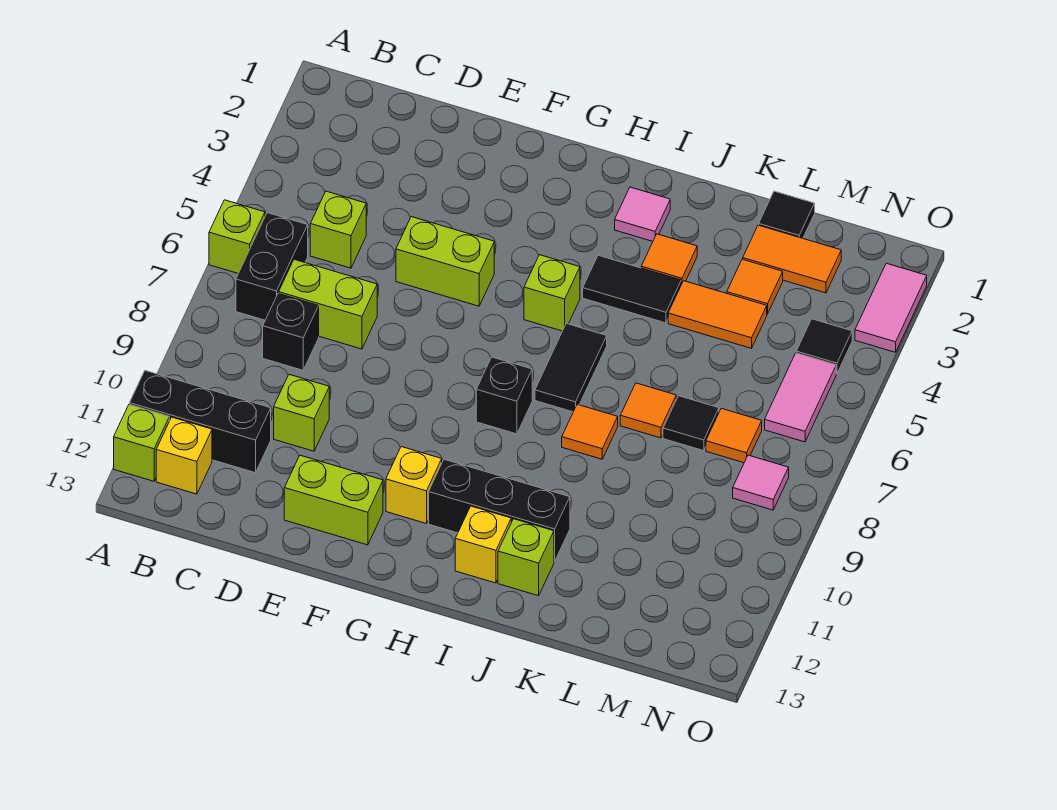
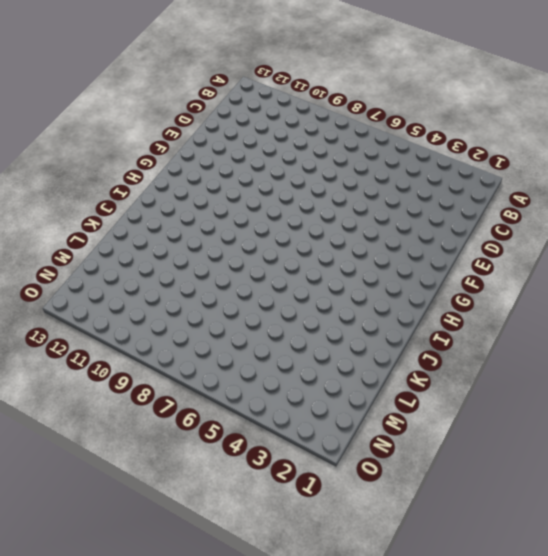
none -> lime 1x1 brick [209,200,265,274]
none -> black 1x3 brick [130,371,271,473]
none -> lime 1x1 brick [114,404,169,481]
none -> black 1x2 brick [236,213,308,320]

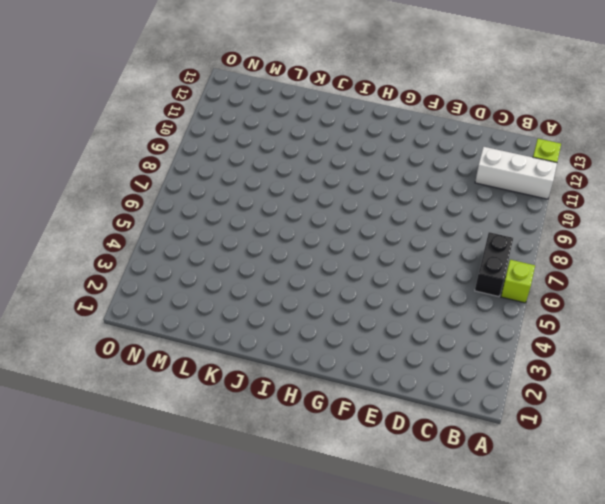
white 1x3 brick [475,147,557,199] -> black 1x3 brick [130,371,271,473]
none -> yellow 1x1 brick [156,417,212,494]
none -> lime 1x1 brick [310,191,366,268]
none -> lime 1x2 brick [279,259,377,349]
none -> black 1x1 brick [263,293,319,370]

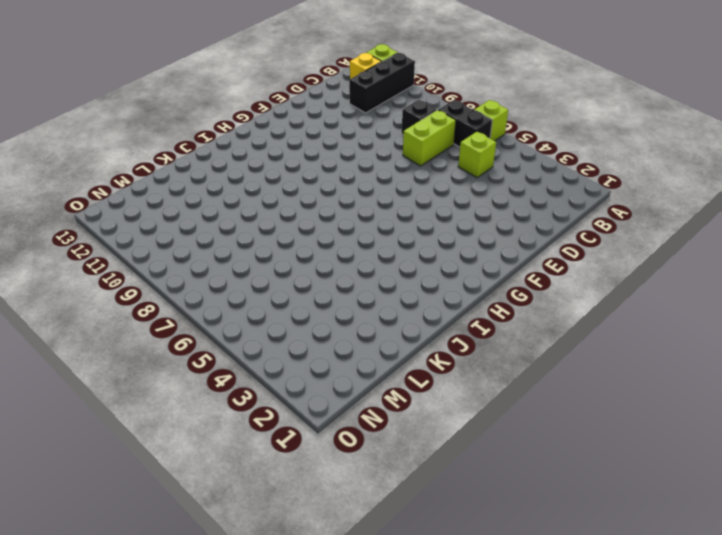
none -> lime 1x1 brick [274,374,329,451]
none -> lime 1x2 brick [396,217,494,306]
none -> lime 1x2 brick [284,455,383,545]
none -> yellow 1x1 brick [386,447,442,523]

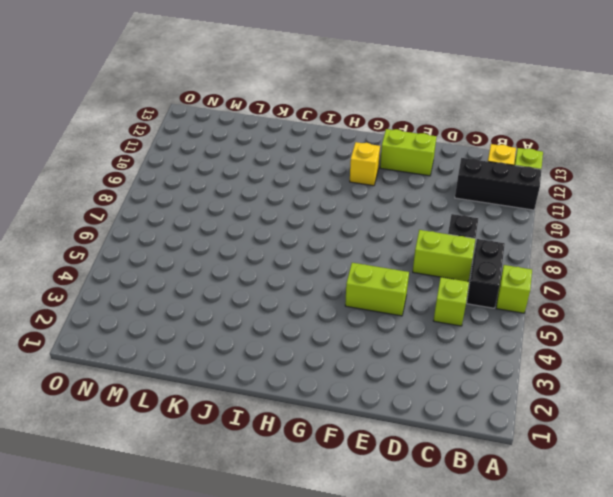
none -> lime 1x1 brick [274,374,329,451]
none -> lime 1x1 brick [524,255,580,331]
none -> black 1x1 brick [476,357,532,434]
none -> black 1x3 brick [429,459,570,562]

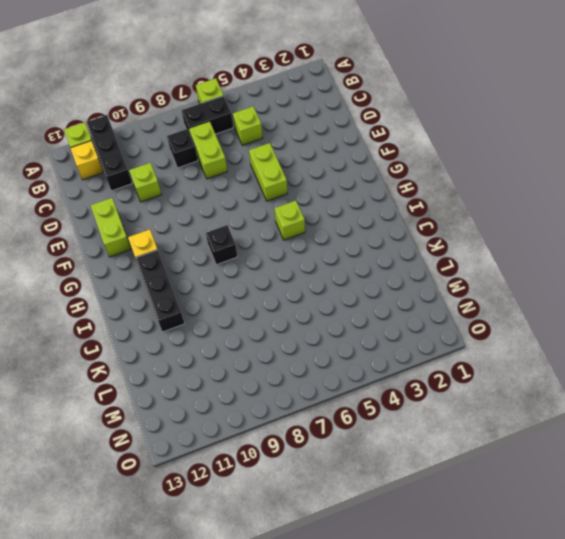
none -> pink 1x1 tile [615,187,670,241]
none -> black 1x2 tile [583,255,681,323]
none -> black 1x2 tile [535,324,607,412]
none -> yellow 1x1 brick [455,506,511,583]

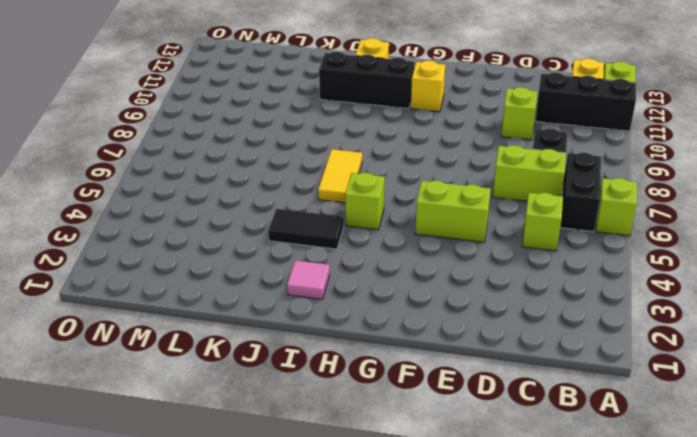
yellow 1x2 tile [318,149,362,203] -> black 1x2 tile [535,324,607,412]
none -> lime 1x2 brick [284,455,383,545]
none -> black 1x1 brick [476,357,532,434]
none -> orange 1x1 tile [641,234,697,284]
none -> orange 1x1 tile [562,404,618,459]

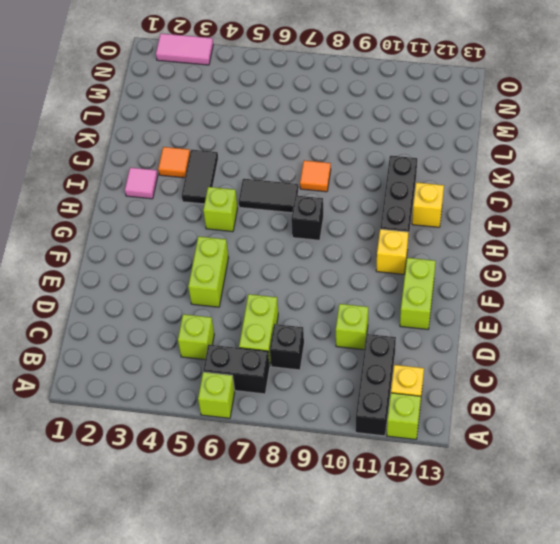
none -> lime 1x1 brick [498,519,554,596]
none -> orange 1x2 tile [668,281,767,348]
none -> orange 1x1 tile [620,383,676,438]
none -> black 1x1 tile [759,191,815,238]

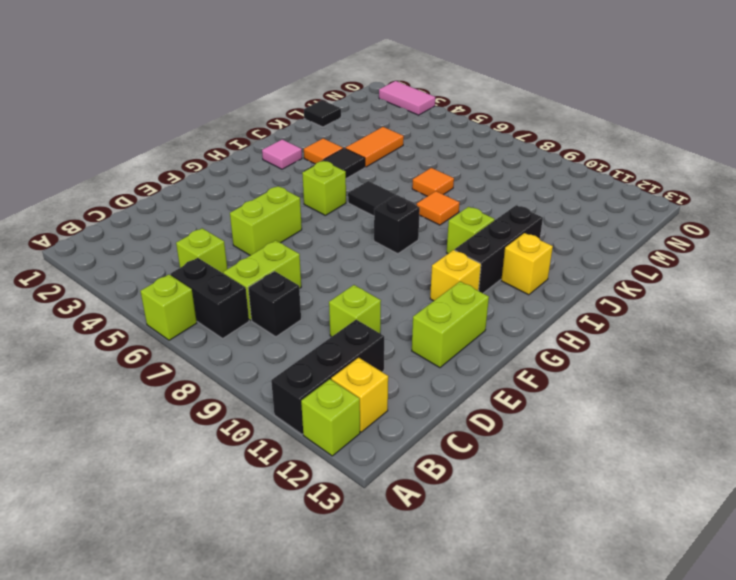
lime 1x1 brick [447,207,495,254] -> lime 1x1 brick moved to [498,519,554,596]
none -> orange 1x2 tile [743,225,841,293]
none -> orange 1x1 tile [727,259,783,314]
none -> black 1x1 tile [663,396,719,451]
none -> orange 1x1 tile [706,408,762,463]

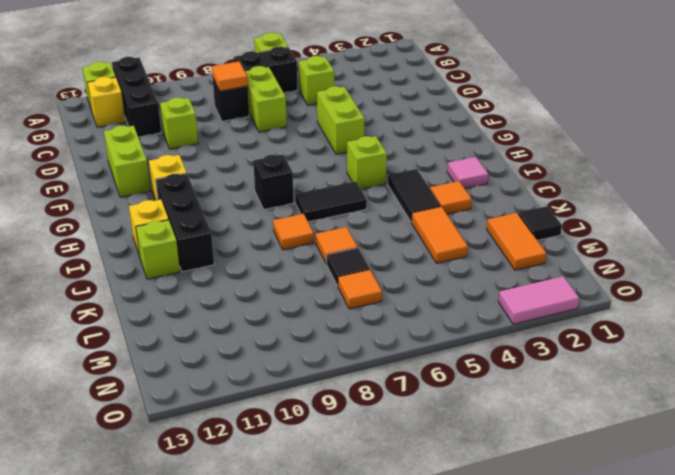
orange 1x1 tile [212,62,248,91] -> orange 1x1 tile moved to [727,259,783,314]
none -> black 1x1 tile [796,319,852,374]
none -> pink 1x2 tile [765,353,836,442]
none -> pink 1x1 tile [733,455,789,510]

